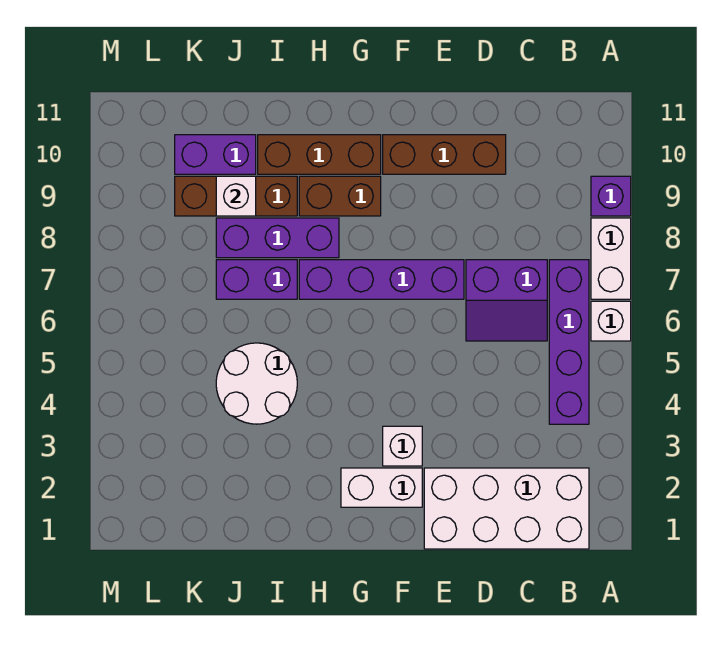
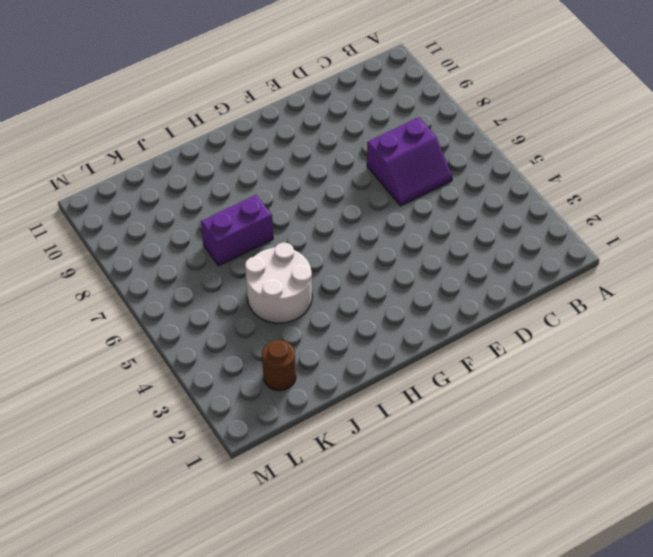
brown 1x1 round brick [262,340,296,391] -> none
none -> white 1x1 brick [591,301,631,341]
none -> white 1x2 brick [591,218,631,299]
none -> purple 1x1 brick [591,176,631,216]

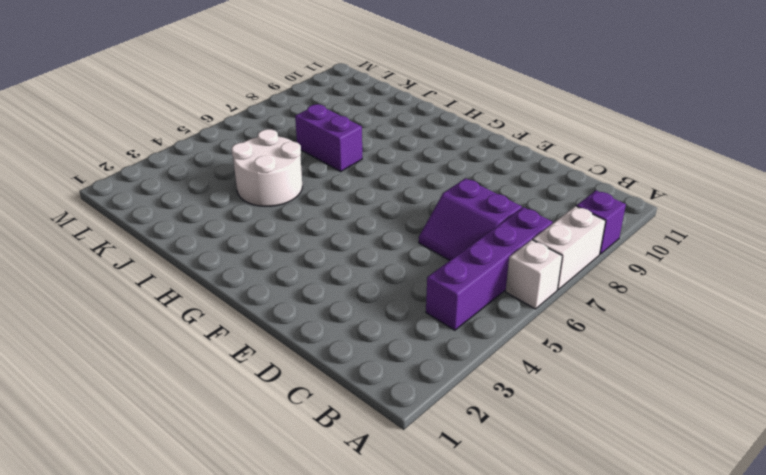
none -> white 2x4 brick [424,468,589,549]
none -> brown 1x3 brick [383,135,506,174]
none -> purple 1x4 brick [299,260,464,299]

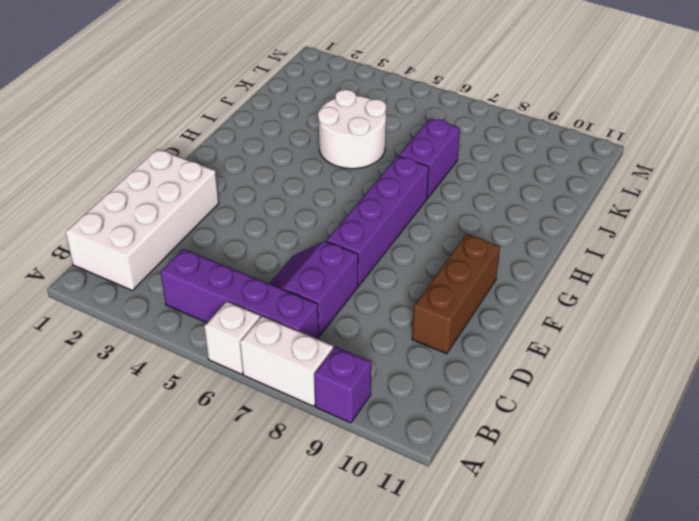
none -> white 1x2 brick [341,468,422,507]
none -> white 1x1 brick [383,426,422,466]
none -> brown 1x2 brick [299,176,381,216]

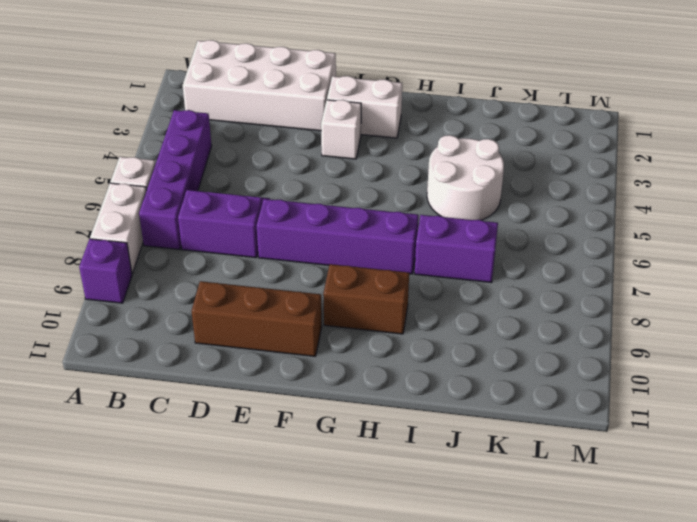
none -> brown 1x3 brick [258,135,381,174]
none -> purple 1x3 brick [216,218,339,258]
none -> brown 1x3 brick [175,176,297,216]

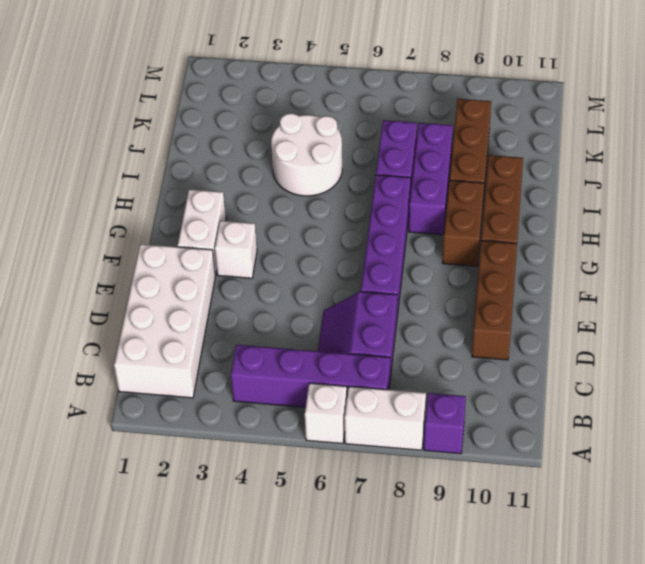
none -> purple 1x2 brick [175,135,256,174]
none -> white 1x1 brick [216,176,256,216]

